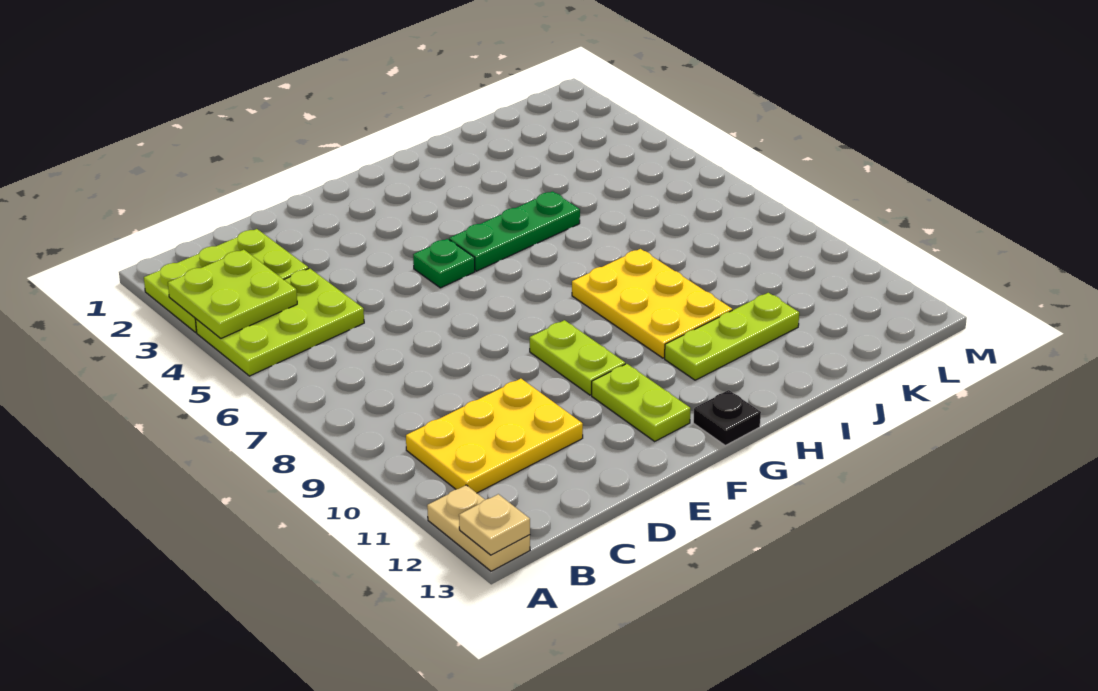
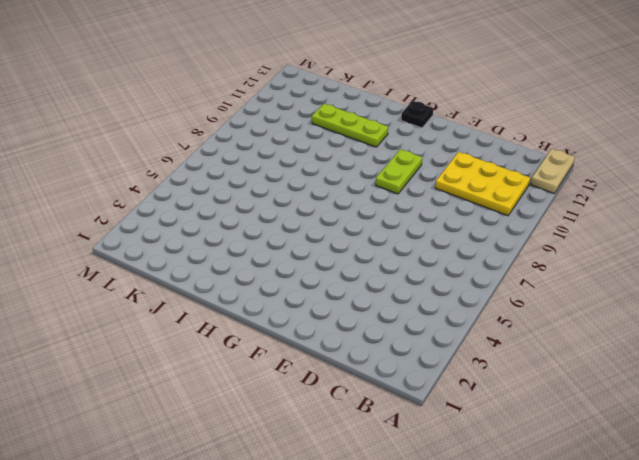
none -> lime 2x3 plate [144,229,309,332]
none -> lime 2x3 plate [196,268,364,376]
none -> green 1x1 plate [413,239,475,288]

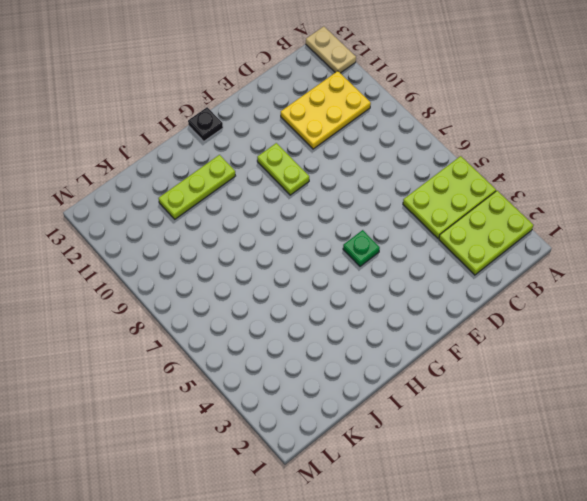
none -> lime 1x2 plate [592,364,691,441]
none -> green 1x3 plate [449,191,580,271]
none -> yellow 2x3 plate [572,249,732,358]

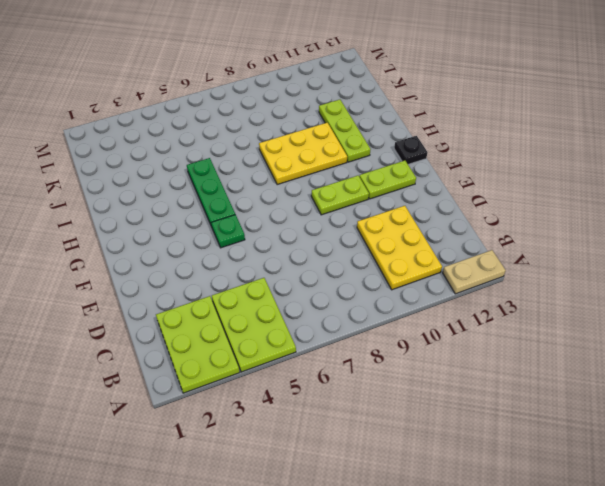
none -> lime 2x2 plate [168,250,297,338]
none -> tan 1x1 plate [459,494,530,555]

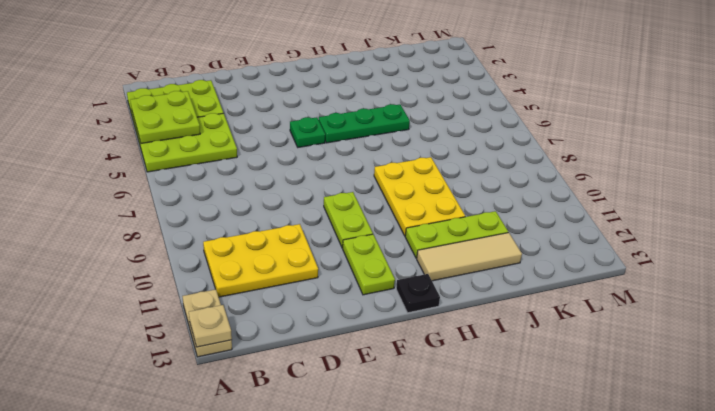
tan 1x3 tile [417,233,522,281] -> none

